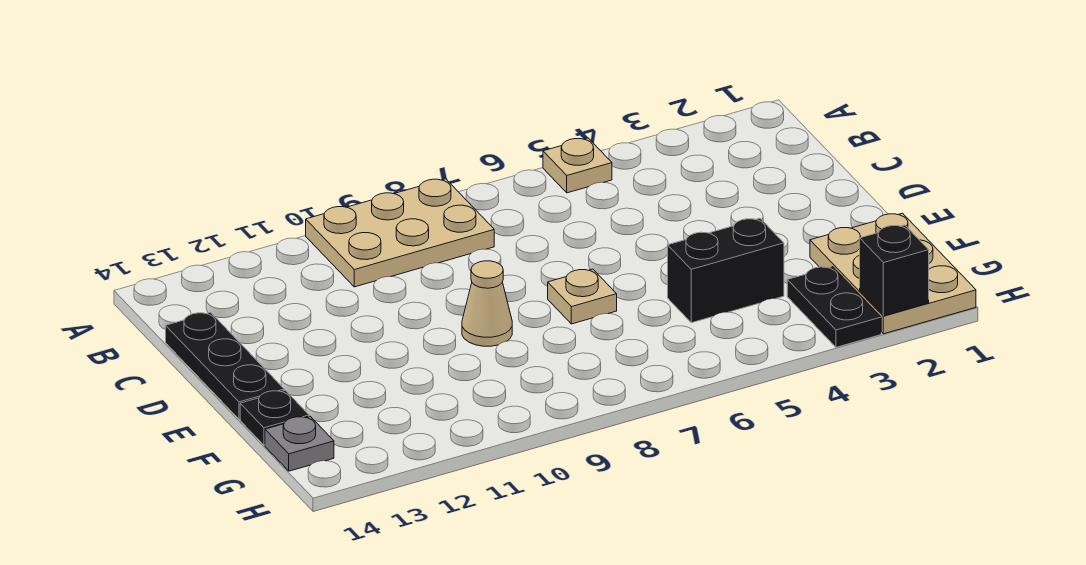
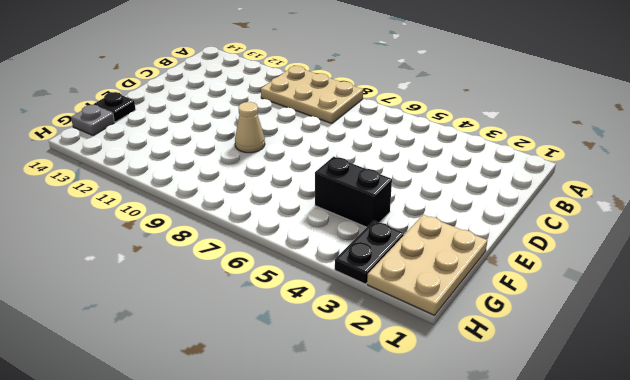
none -> tan 1x1 plate [543,138,612,193]
none -> black 1x3 plate [166,312,284,419]

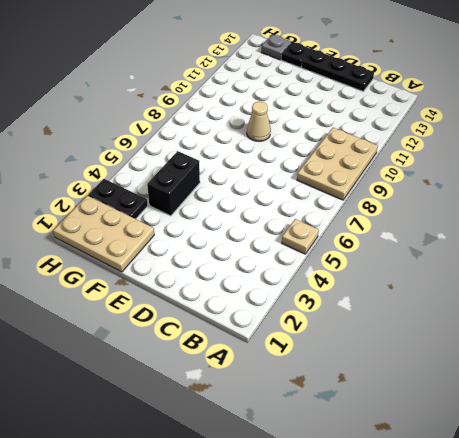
none -> tan 1x1 plate [548,269,617,324]
none -> black 1x1 brick [860,225,929,316]

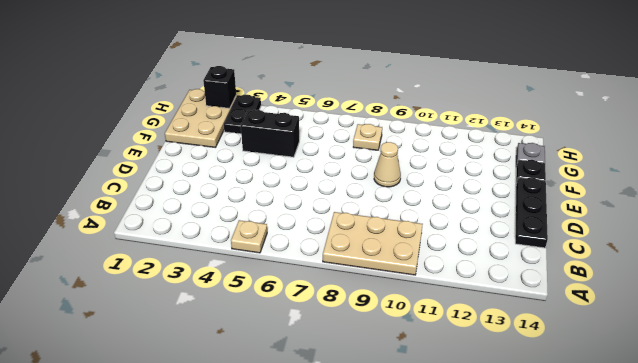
tan 1x1 plate [353,124,382,150] -> tan 1x1 plate moved to [548,269,617,324]

